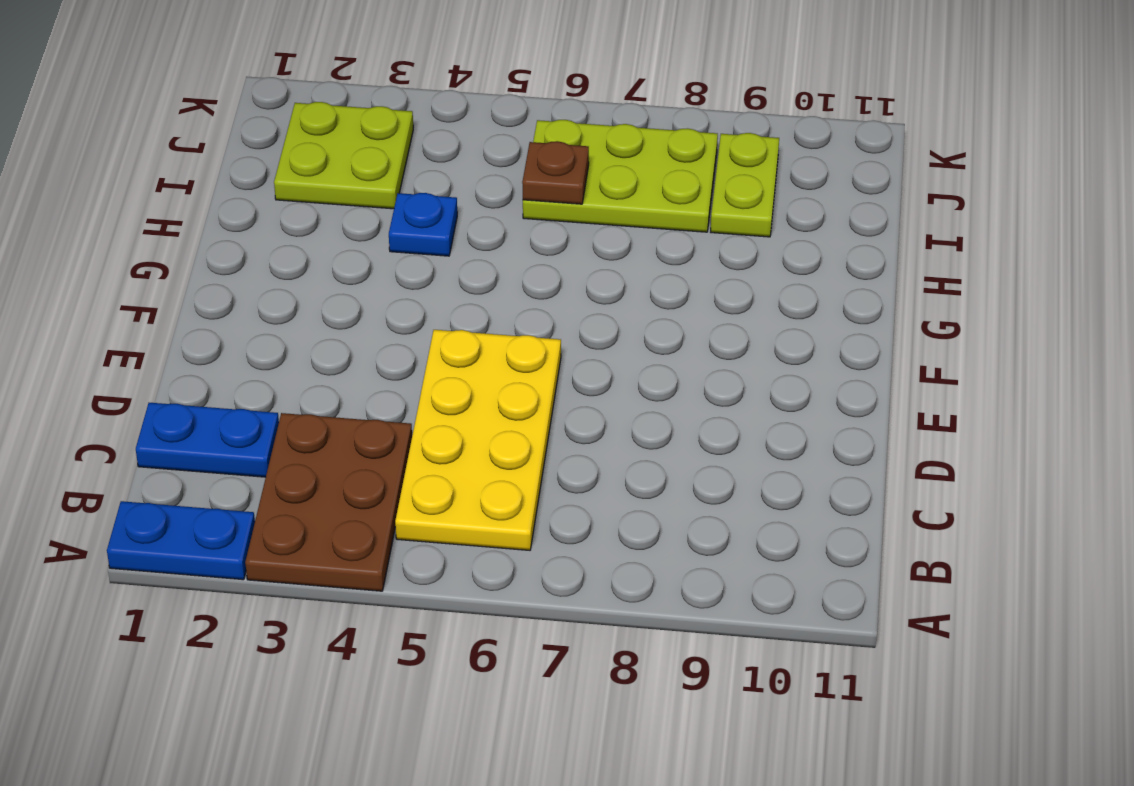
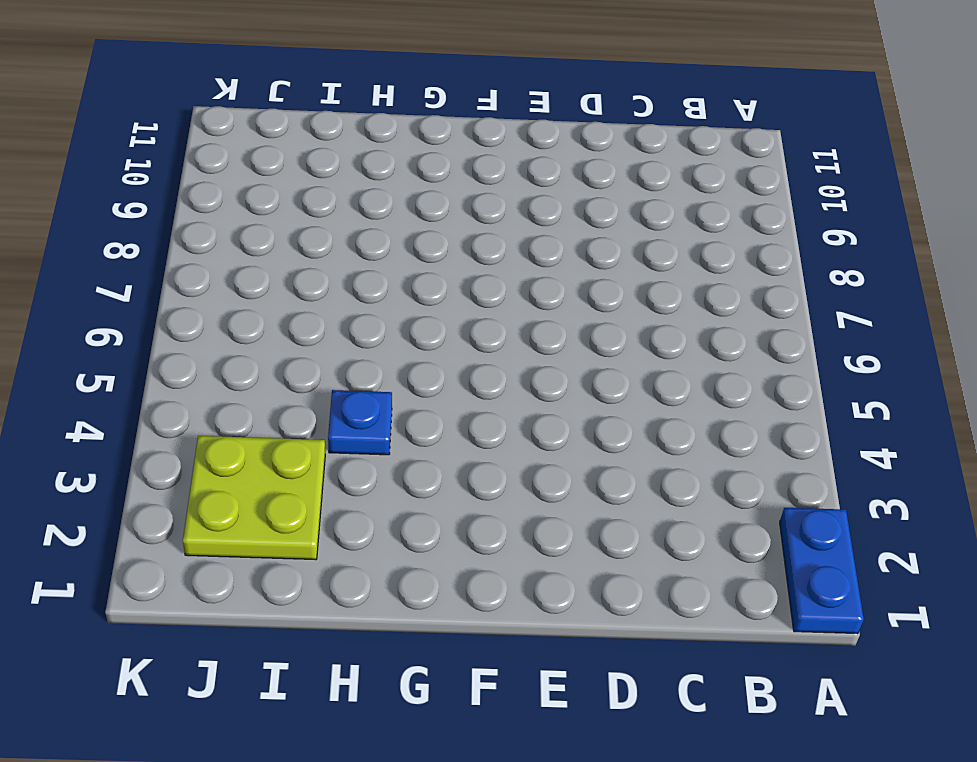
none -> brown 2x3 plate [245,413,412,591]
none -> yellow 2x4 plate [395,330,561,550]

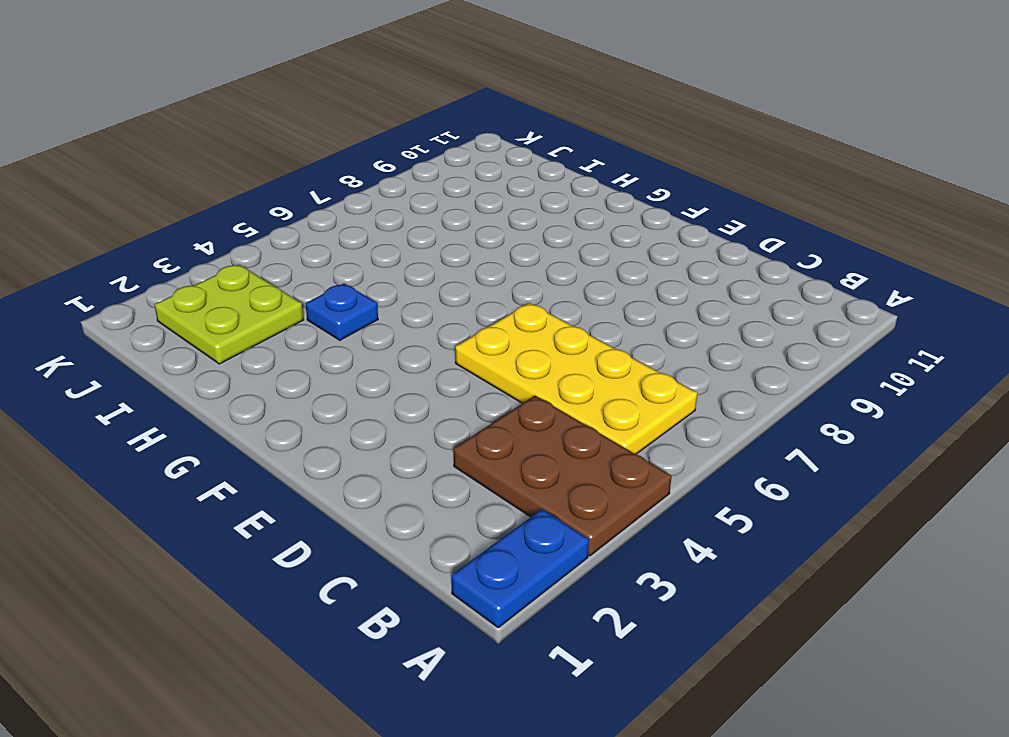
none -> blue 1x2 plate [136,403,279,477]
none -> lime 2x3 plate [523,120,718,232]

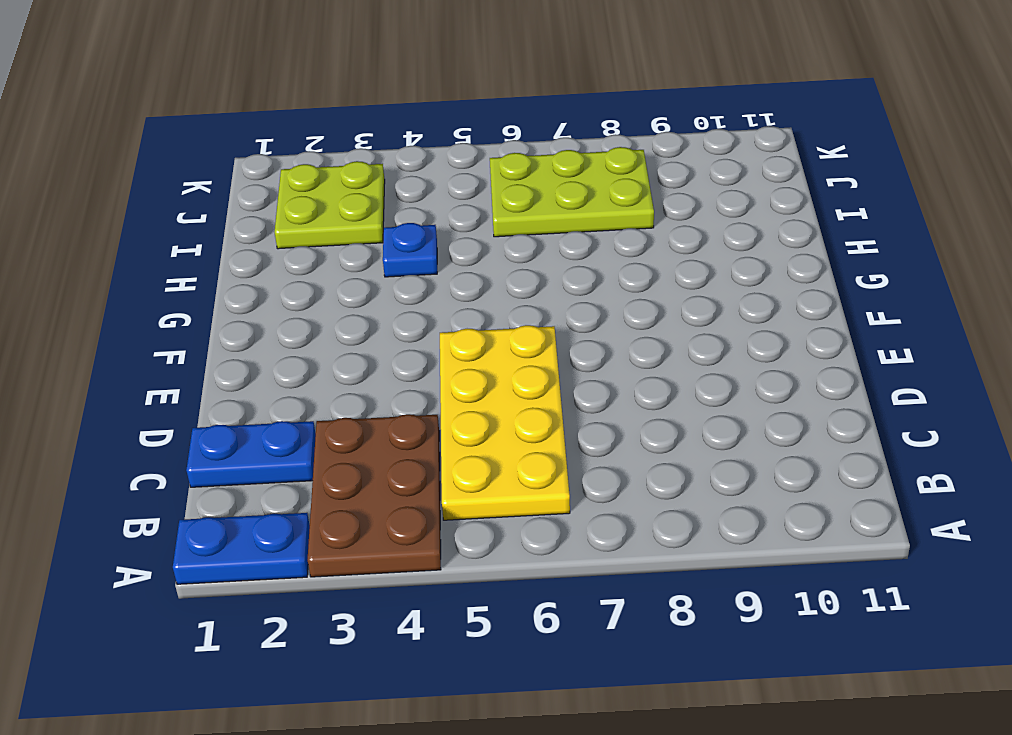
none -> lime 1x2 plate [711,133,779,237]
none -> brown 1x1 plate [522,141,589,204]

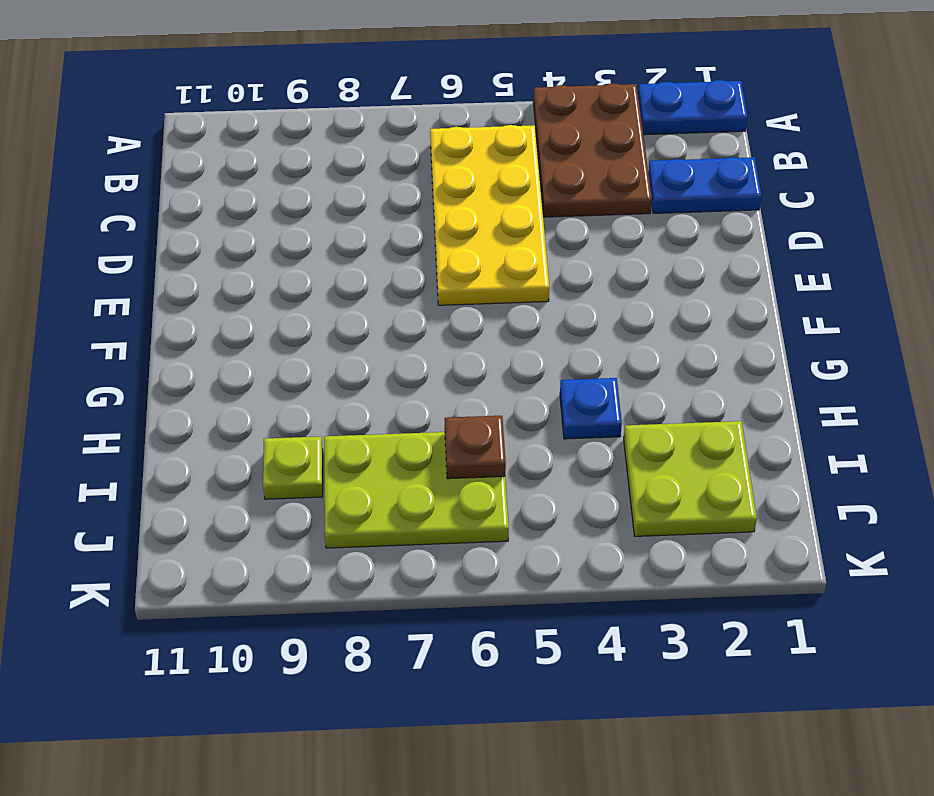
lime 1x1 plate [263,436,323,499] -> lime 1x2 plate [711,133,779,237]

